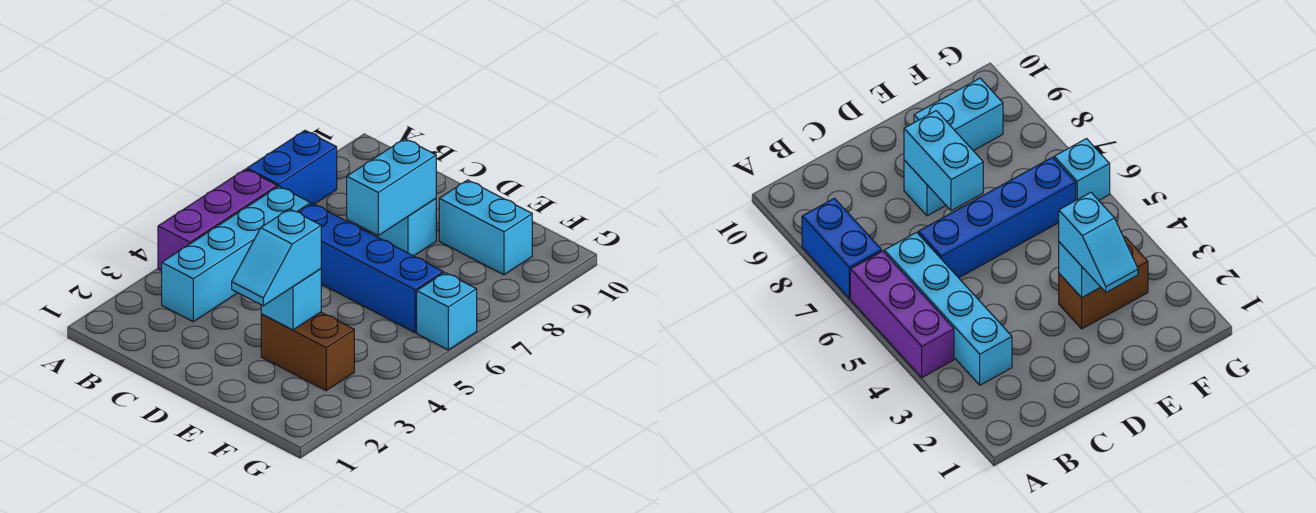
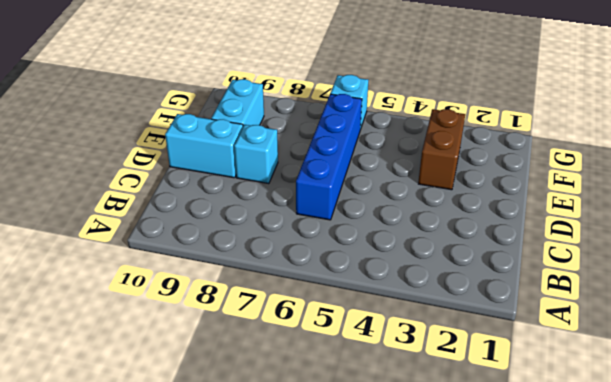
cyan 1x2 brick [165,114,243,178] -> cyan 1x2 brick moved to [347,139,436,235]
none -> purple 1x3 brick [158,169,277,271]
none -> blue 1x2 brick [247,131,337,204]

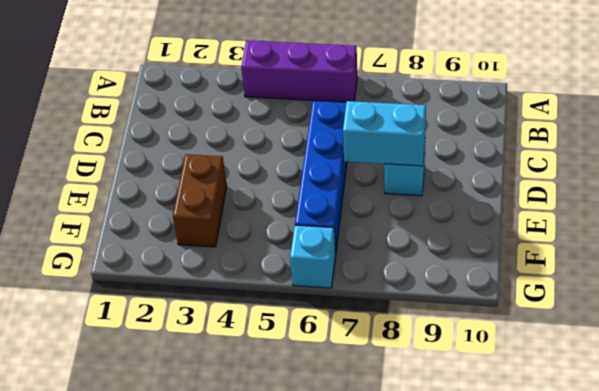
none -> blue 1x2 brick [247,131,337,204]
none -> cyan 1x4 brick [162,186,311,322]

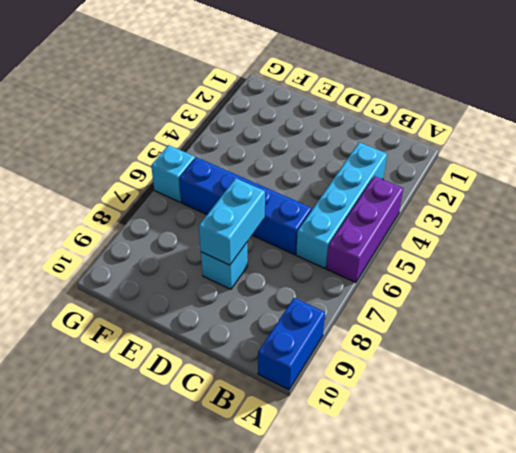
blue 1x2 brick [258,298,325,390] -> blue 1x2 brick moved to [247,131,337,204]
none -> brown 1x2 brick [261,312,354,391]
none -> cyan 1x2 brick [439,180,532,275]

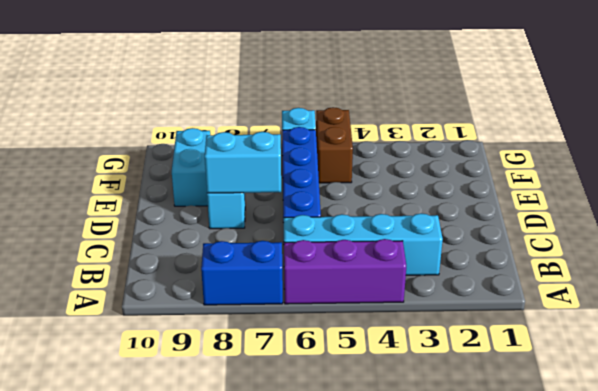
brown 1x2 brick [316,107,353,183] -> brown 1x2 brick moved to [261,312,354,391]
none -> cyan 1x1 brick [261,269,321,330]
none -> cyan 1x2 slope [232,209,321,306]

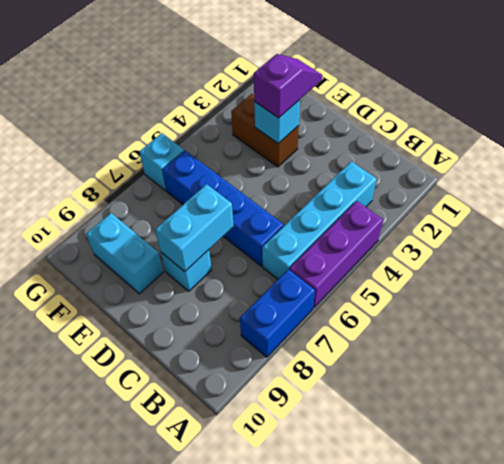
purple 1x2 slope [254,54,322,118] -> cyan 1x2 slope [232,209,321,306]

